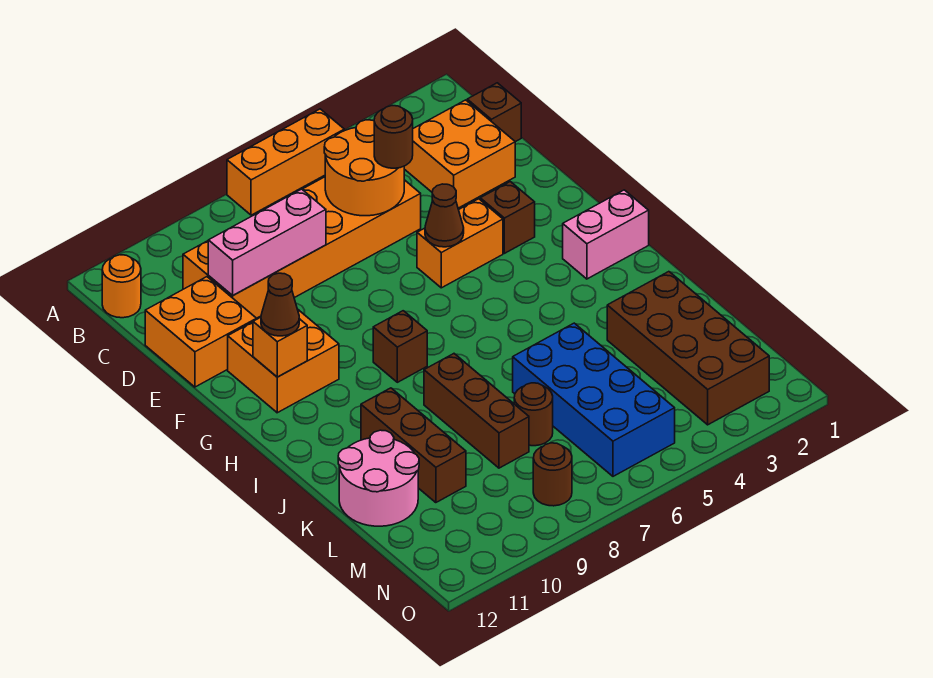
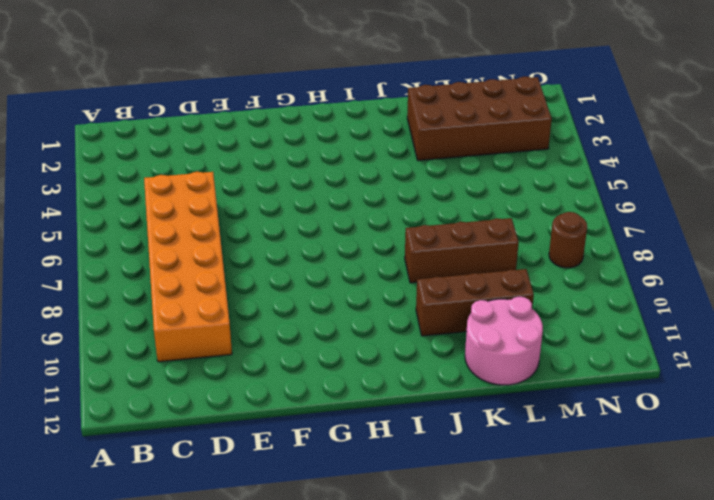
none -> orange 1x3 brick [227,109,344,215]
none -> orange 1x1 round brick [102,255,141,318]
none -> brown 1x1 brick [467,83,521,142]

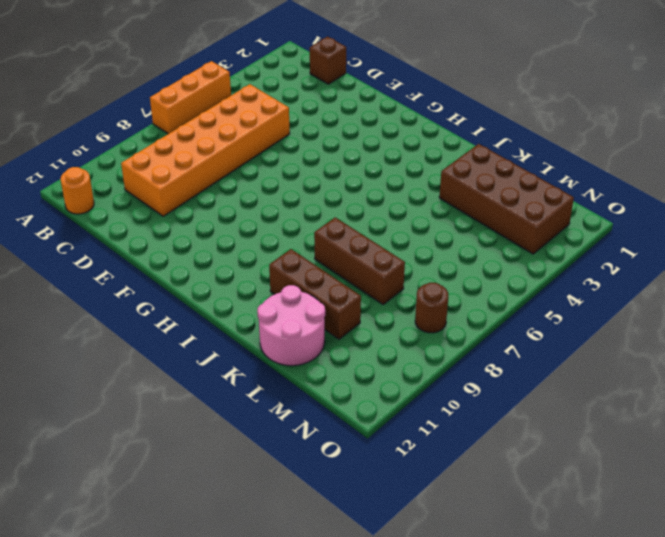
none -> orange 2x2 brick [404,100,515,208]
none -> orange 2x2 brick [145,277,257,387]
none -> brown 1x1 brick [480,182,535,253]

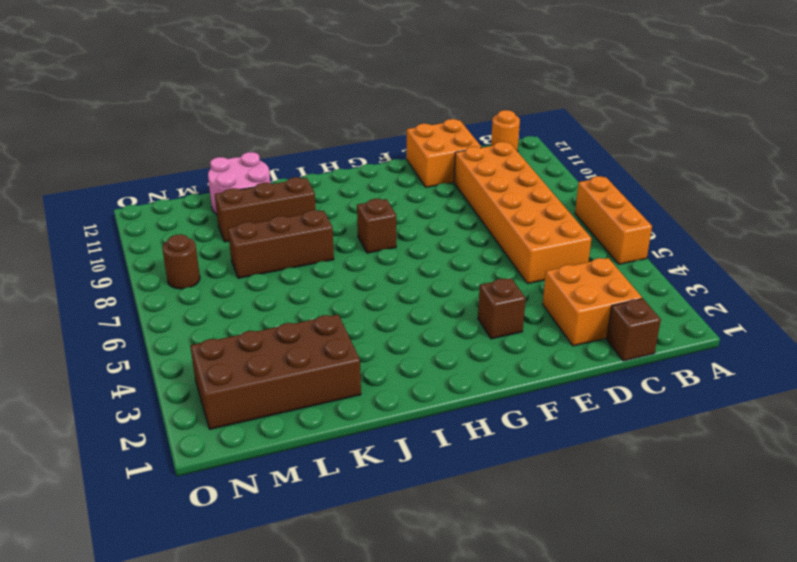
none -> orange 1x2 brick [417,199,503,288]
none -> orange 2x2 brick [228,309,339,413]
none -> pink 1x2 brick [563,190,649,279]

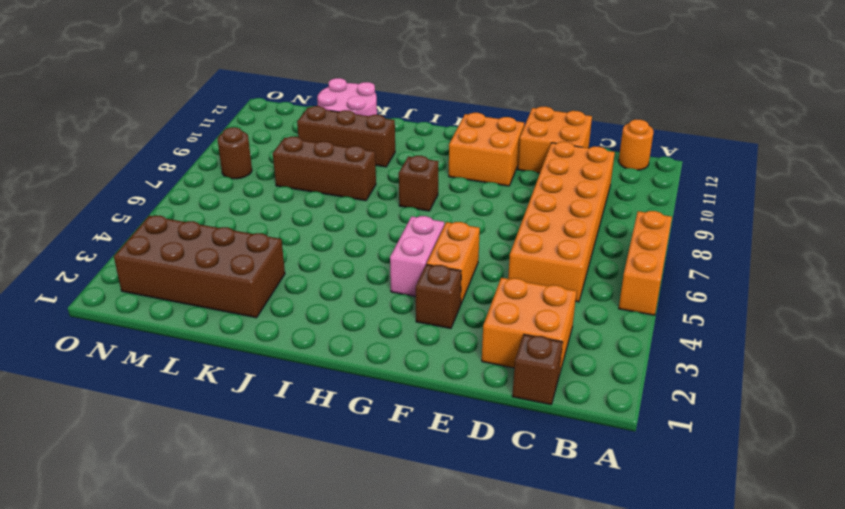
pink 1x2 brick [390,216,444,297] -> pink 1x2 brick moved to [563,190,649,279]
none -> blue 2x4 brick [513,323,675,476]
none -> brown 1x1 round brick [514,383,553,446]
none -> orange 2x2 round brick [324,120,404,216]

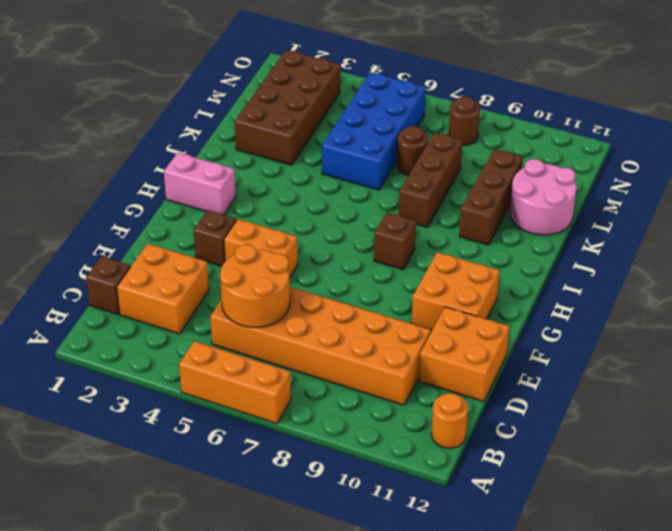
none -> pink 1x3 brick [208,189,326,296]
none -> brown 1x1 cone [425,184,464,247]
none -> orange 1x1 brick [253,317,307,377]

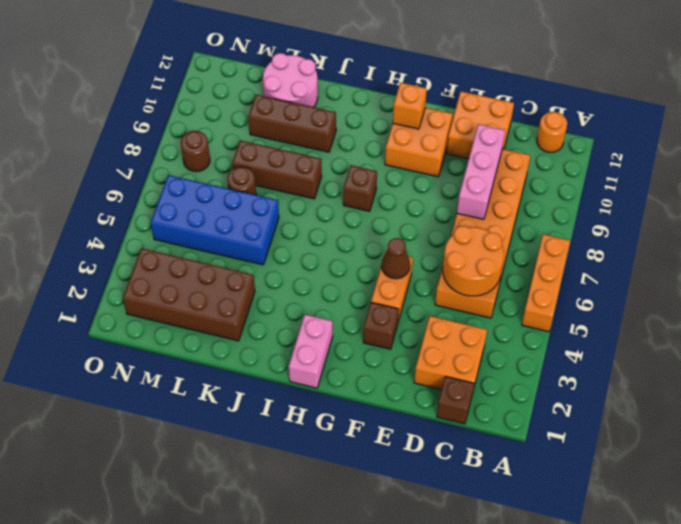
none -> brown 1x1 round brick [374,106,413,168]
none -> brown 1x1 cone [261,273,299,336]

